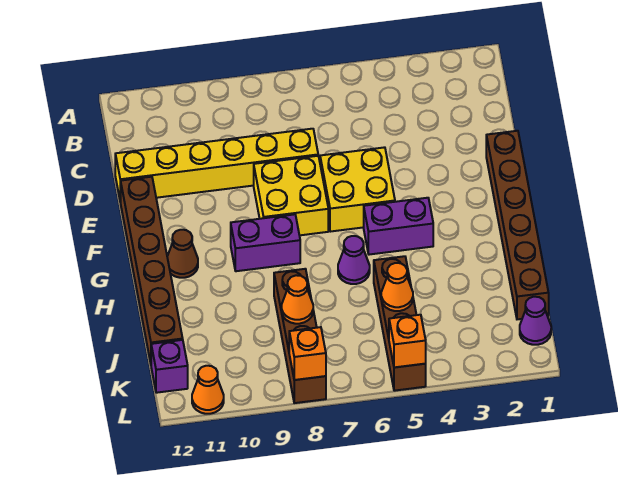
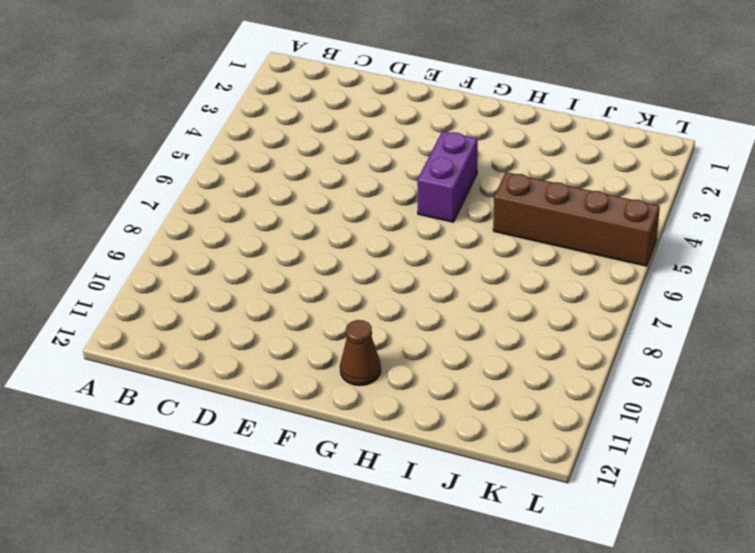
none -> yellow 1x6 brick [115,129,318,202]
none -> brown 1x6 brick [486,131,549,319]
none -> yellow 2x2 brick [320,147,395,232]

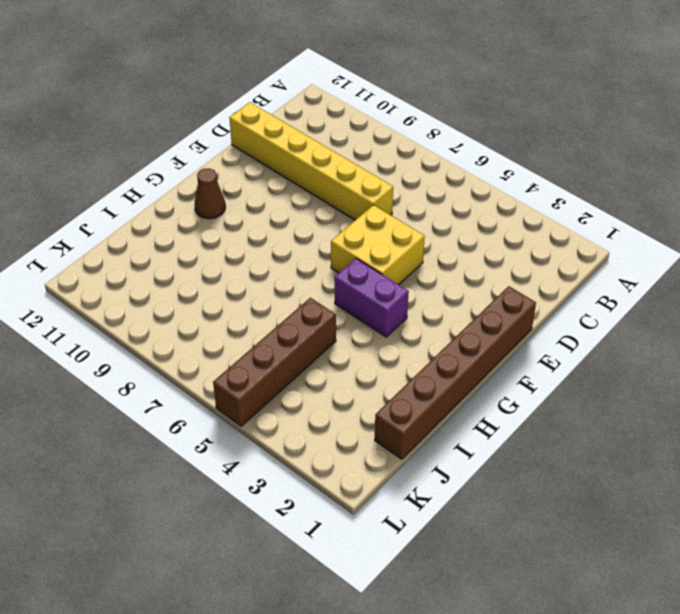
none -> yellow 2x2 brick [254,156,328,235]
none -> brown 1x6 brick [121,177,183,363]
none -> purple 1x2 brick [231,214,300,271]

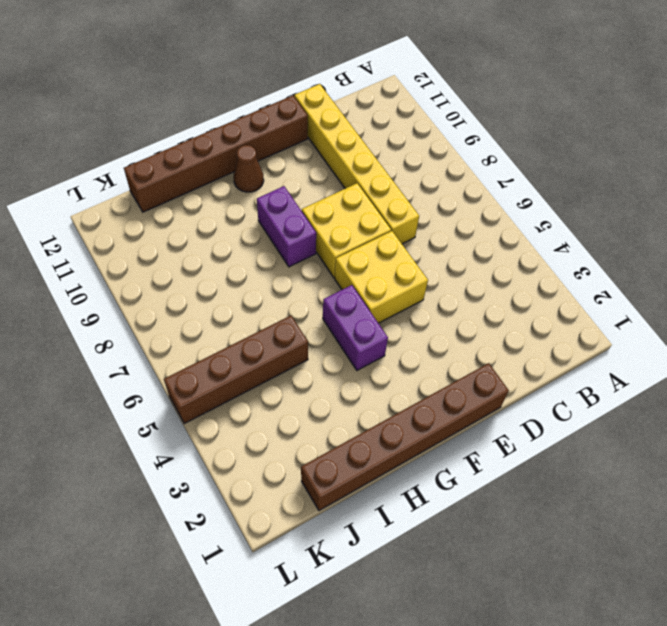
none -> purple 1x1 cone [338,236,370,284]
none -> brown 1x4 brick [274,269,326,403]
none -> purple 1x1 cone [520,297,551,345]

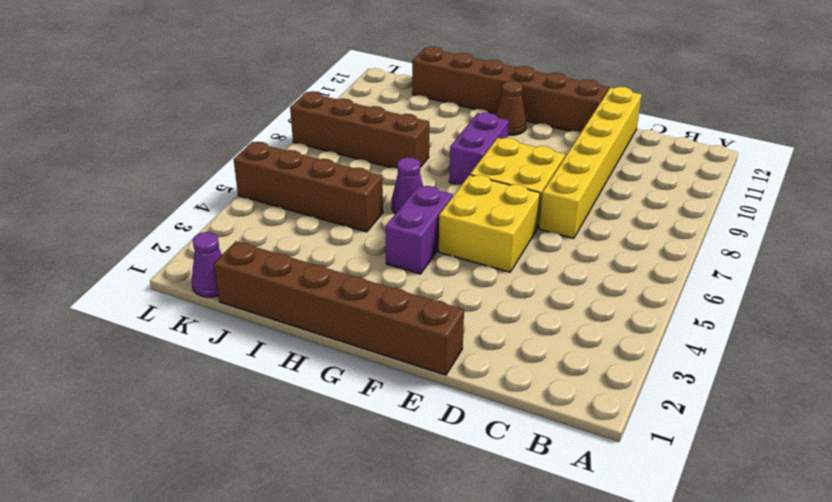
none -> purple 1x1 brick [151,340,188,393]
none -> orange 1x1 cone [192,366,224,414]
none -> orange 1x1 cone [381,263,413,311]

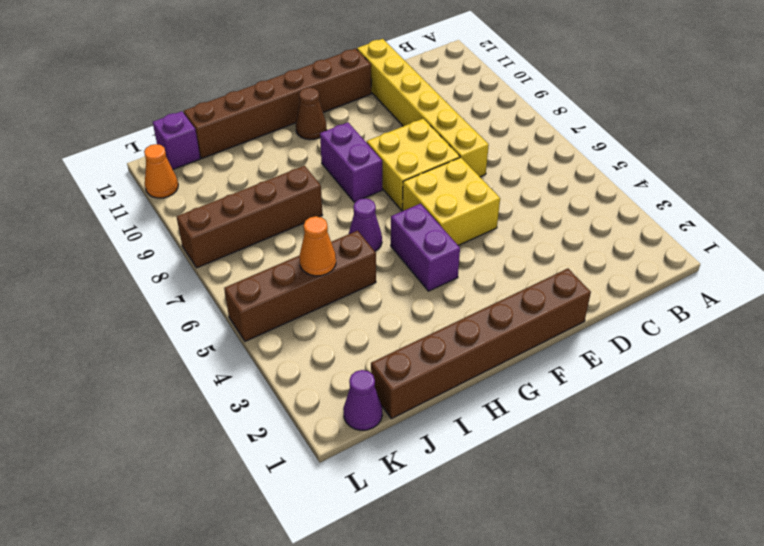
none -> orange 1x1 cone [282,275,313,324]
none -> orange 1x1 brick [389,315,426,367]
none -> orange 1x1 brick [289,327,326,380]

